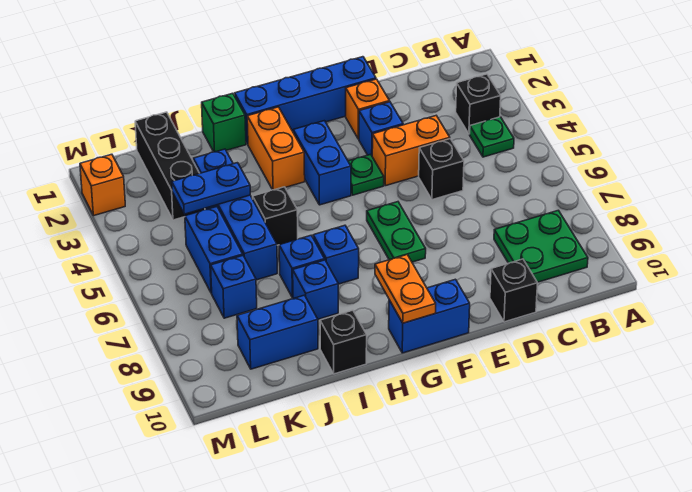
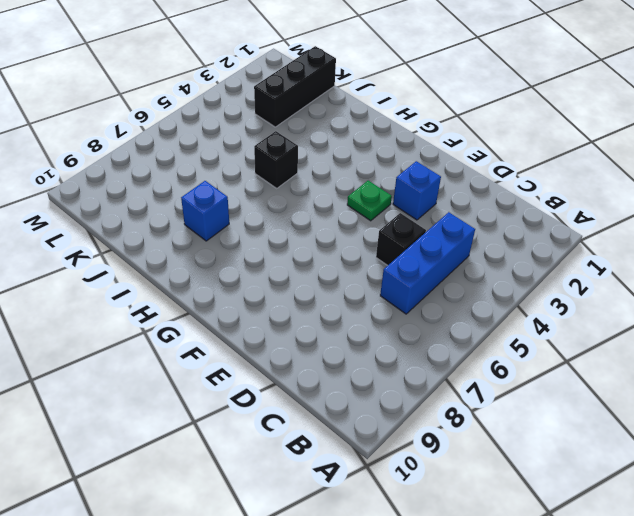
blue 1x3 brick [380,212,475,314] -> none
none -> black 1x1 brick [456,74,501,134]
none -> green 1x1 plate [470,117,514,157]
none -> green 2x2 plate [494,210,588,282]

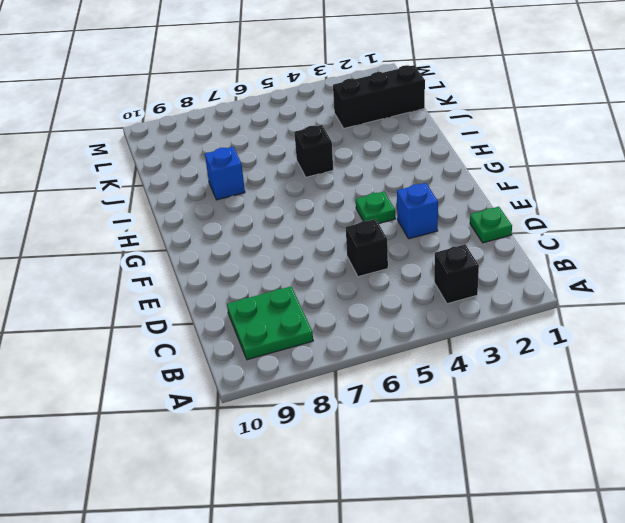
green 1x1 plate [470,207,512,243] -> green 1x1 plate moved to [470,117,514,157]
none -> orange 1x2 brick [372,116,450,186]
none -> black 1x1 brick [490,259,538,322]
none -> blue 1x4 brick [235,57,376,144]

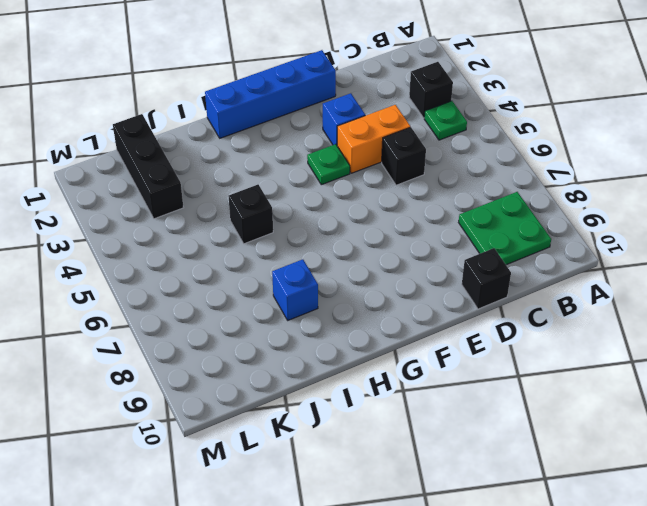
none -> orange 1x1 brick [346,79,390,139]
none -> green 1x2 plate [367,202,426,262]
none -> blue 1x2 brick [389,279,470,353]

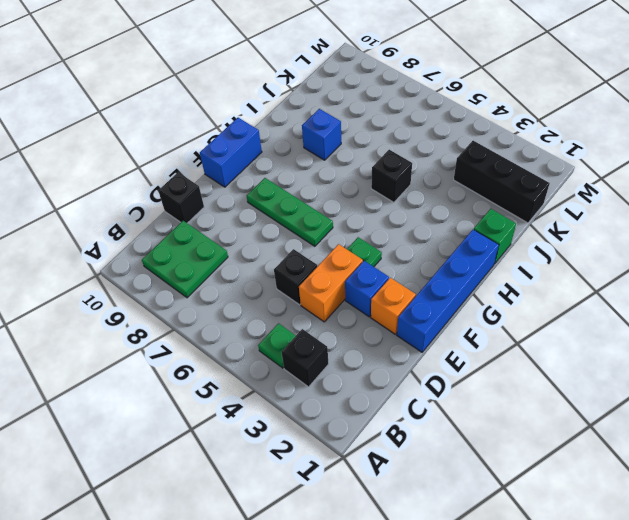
green 1x3 plate [247,178,333,246] -> green 1x2 plate [367,202,426,262]
none -> blue 1x2 brick [293,121,351,205]
none -> orange 1x2 brick [247,107,305,190]
none -> blue 1x1 brick [313,225,359,284]

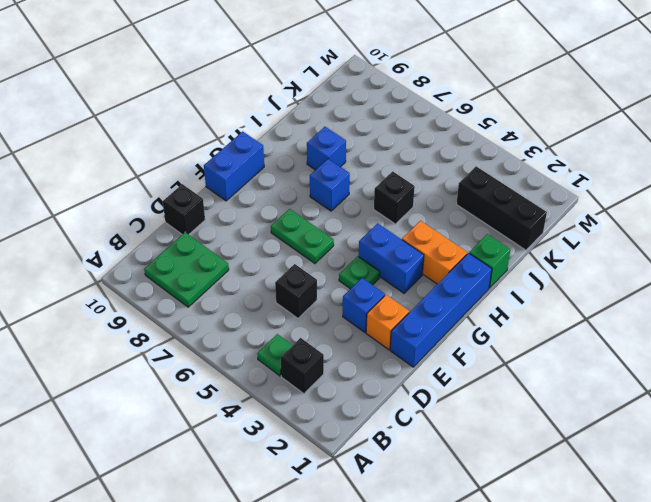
none -> orange 1x2 brick [372,116,450,186]
none -> blue 1x1 brick [279,235,325,298]
none -> black 1x1 brick [320,310,367,374]

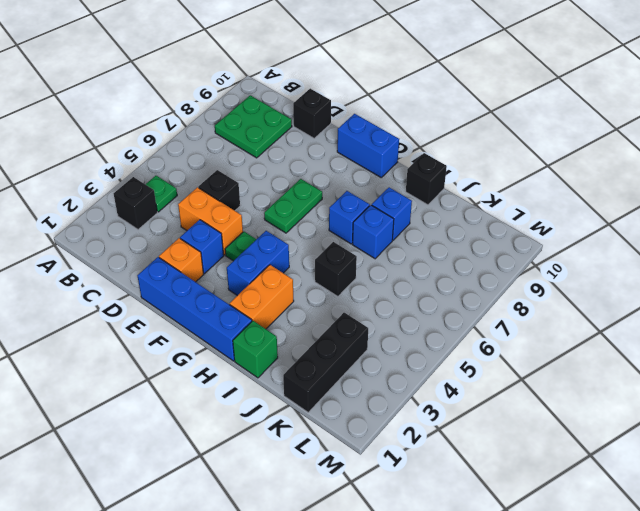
none -> blue 1x4 brick [193,149,277,280]
none -> blue 1x2 brick [237,295,318,369]
none -> blue 1x2 brick [185,207,243,293]

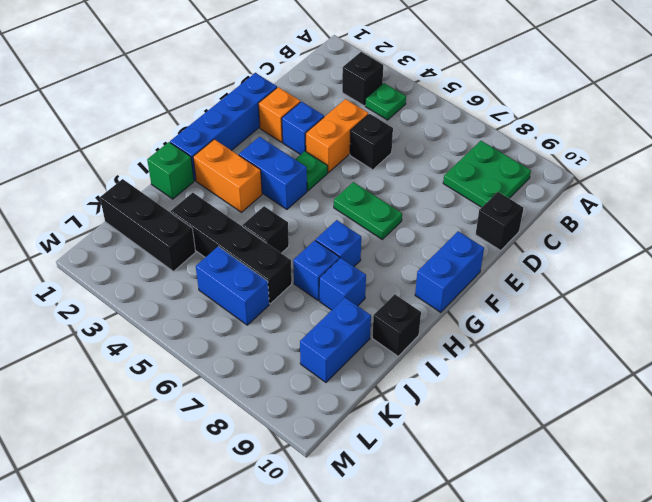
black 1x4 brick [171,193,292,304] -> blue 1x4 brick [193,149,277,280]
none -> blue 1x1 brick [211,256,257,318]
none -> orange 1x1 brick [80,154,125,216]
none -> orange 1x2 plate [375,255,436,323]

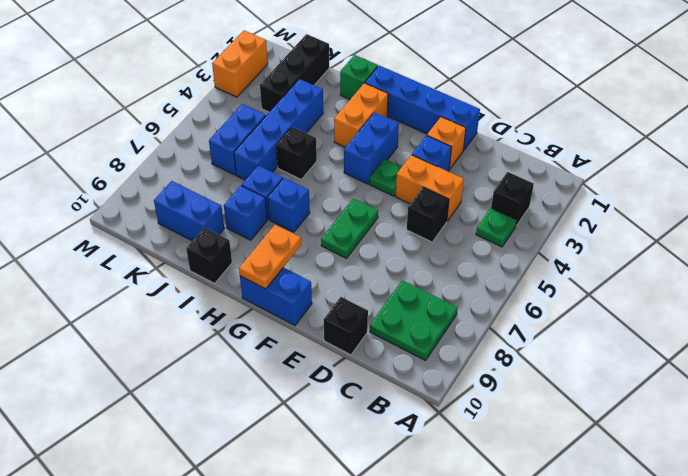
orange 1x2 brick [212,30,268,97] -> orange 1x1 brick [80,154,125,216]
none -> blue 1x1 brick [211,256,257,318]
none -> blue 1x2 plate [172,163,250,214]

